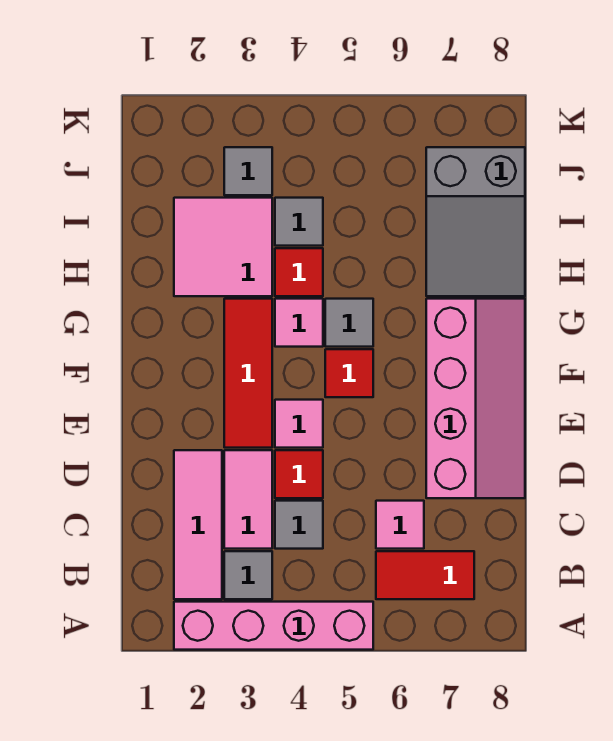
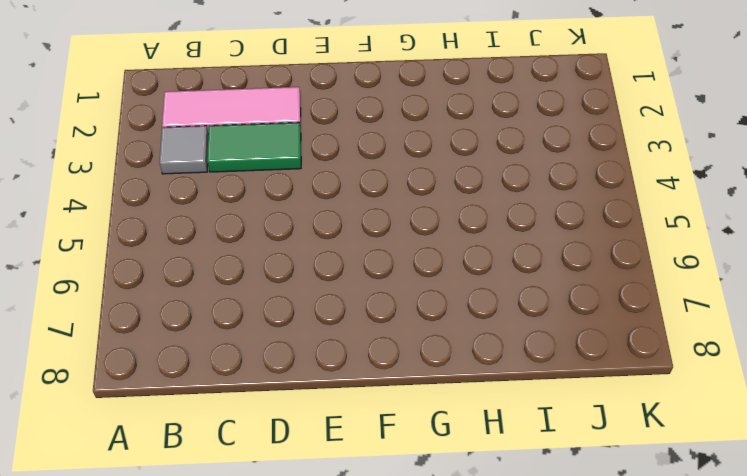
green 1x2 tile [207,122,301,172] -> pink 1x2 tile [224,450,272,549]
none -> pink 1x4 brick [174,602,373,650]
none -> red 1x2 tile [376,551,474,599]
none -> grey 1x1 tile [275,501,323,549]

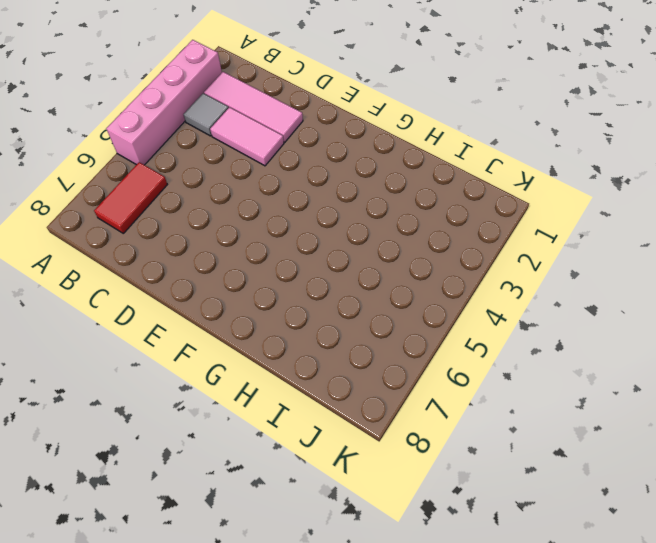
none -> grey 1x1 tile [275,501,323,549]
none -> pink 1x1 tile [376,501,424,549]
none -> red 1x1 tile [275,450,323,498]

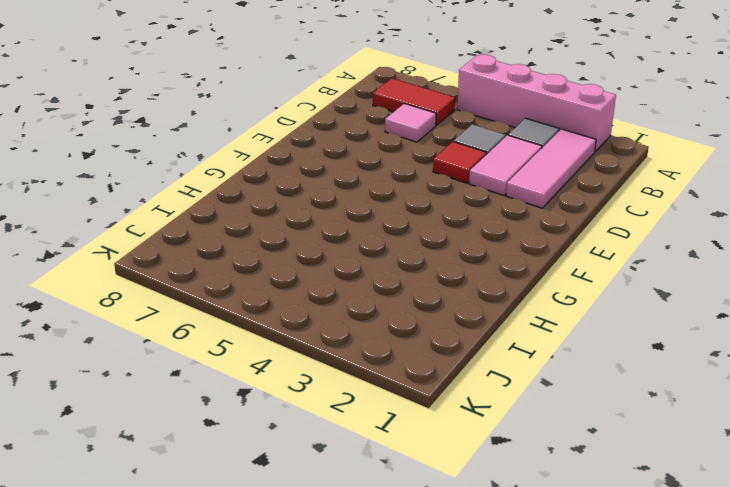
none -> pink 2x4 slope [426,299,525,498]
none -> red 1x3 tile [224,299,272,448]
none -> pink 1x1 tile [275,400,323,448]

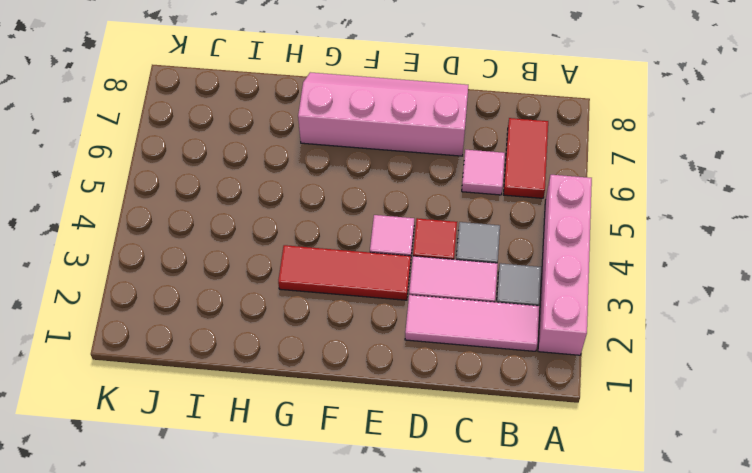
none -> red 1x1 tile [325,349,373,397]
none -> pink 1x1 tile [275,299,323,347]
none -> grey 1x1 tile [325,299,373,347]

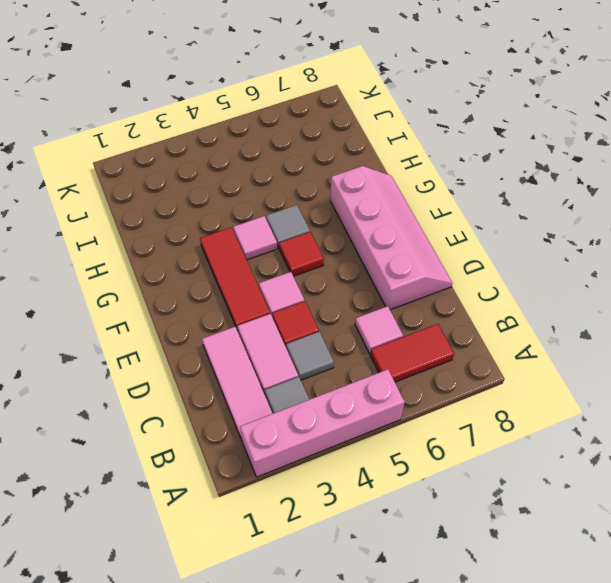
none -> pink 2x2 tile [174,198,272,296]
none -> red 1x1 tile [275,248,323,296]
none -> grey 2x3 slope [426,147,525,296]

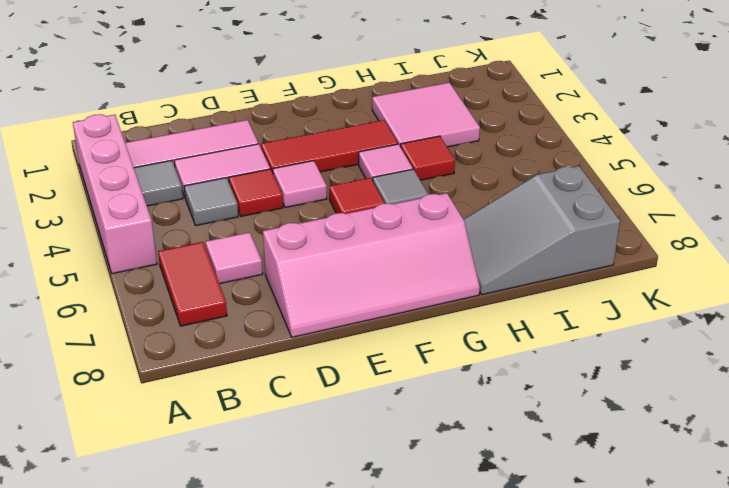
none -> grey 1x1 tile [275,198,323,246]
none -> grey 1x1 tile [224,147,272,195]

